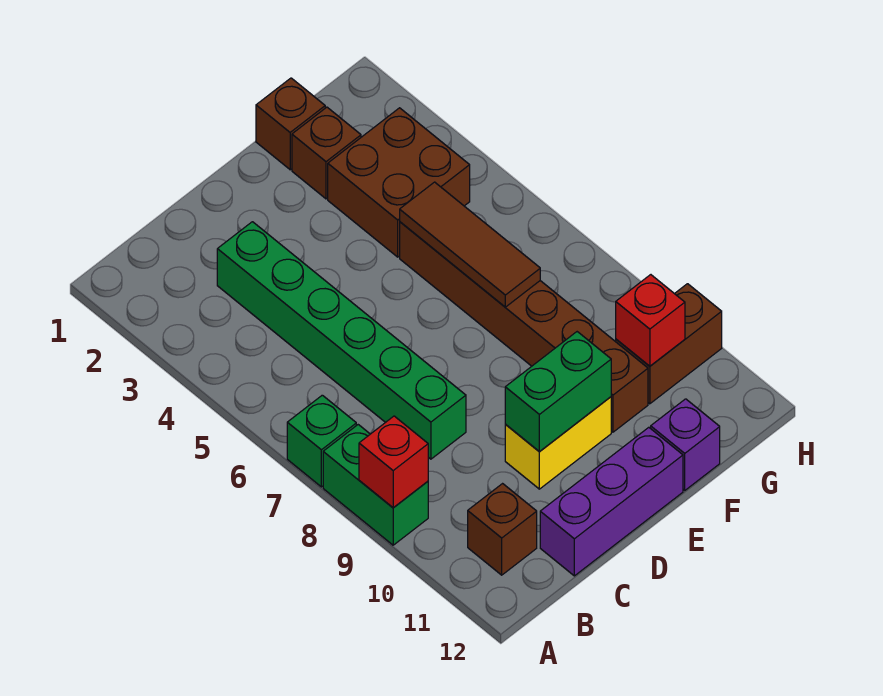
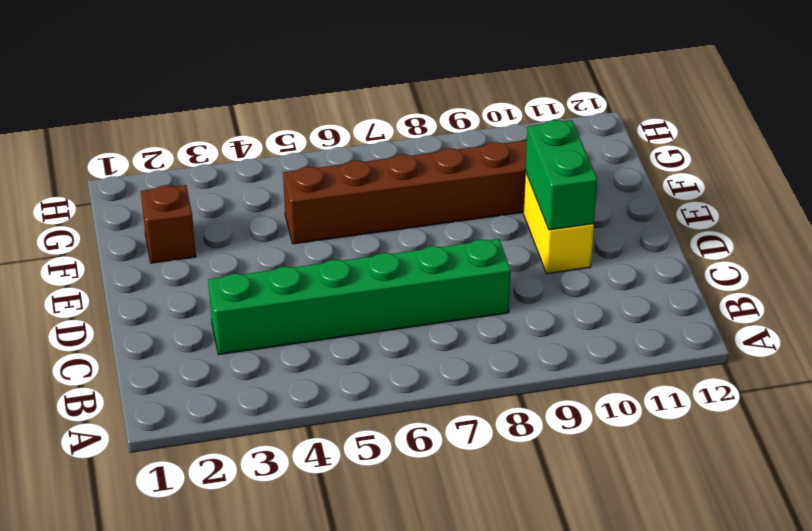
none -> green 1x1 brick [287,395,356,487]
none -> green 1x2 brick [323,425,428,545]
none -> brown 1x1 brick [468,484,537,575]

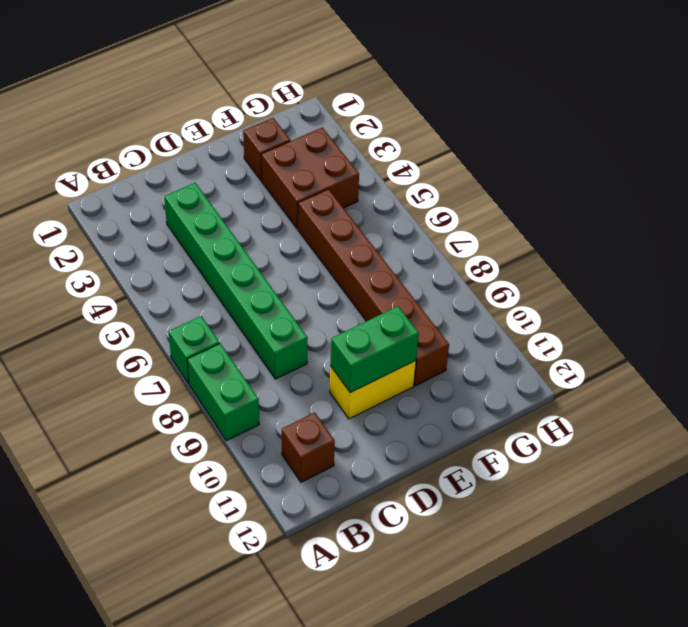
none -> purple 1x3 brick [540,427,683,576]
none -> brown 1x1 brick [256,78,325,170]
none -> purple 1x1 brick [651,399,720,490]

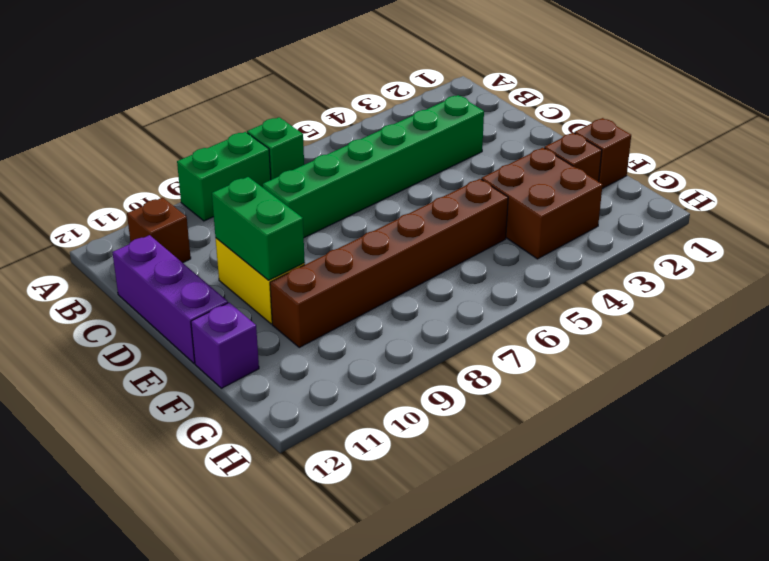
none -> brown 1x2 brick [616,284,722,404]
none -> red 1x1 brick [359,416,428,508]
none -> brown 1x3 tile [400,182,540,307]

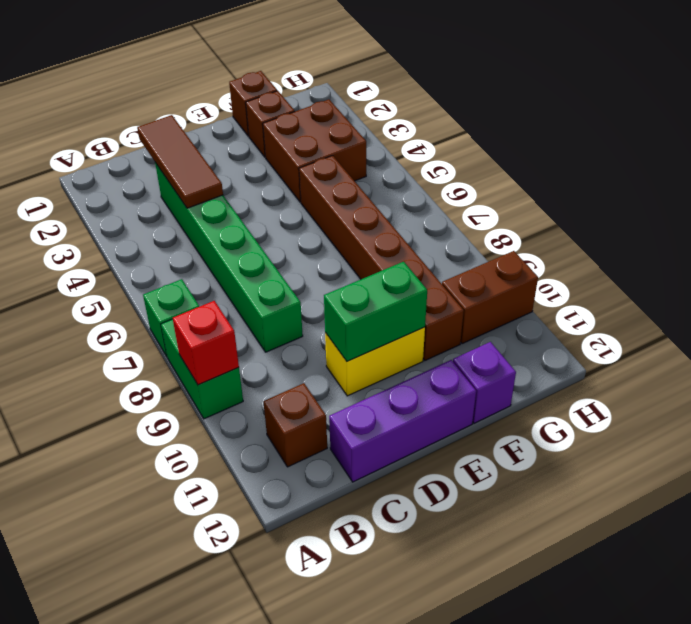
brown 1x3 tile [137,115,223,208] -> brown 1x3 tile moved to [400,182,540,307]
none -> red 1x1 brick [616,275,685,366]

